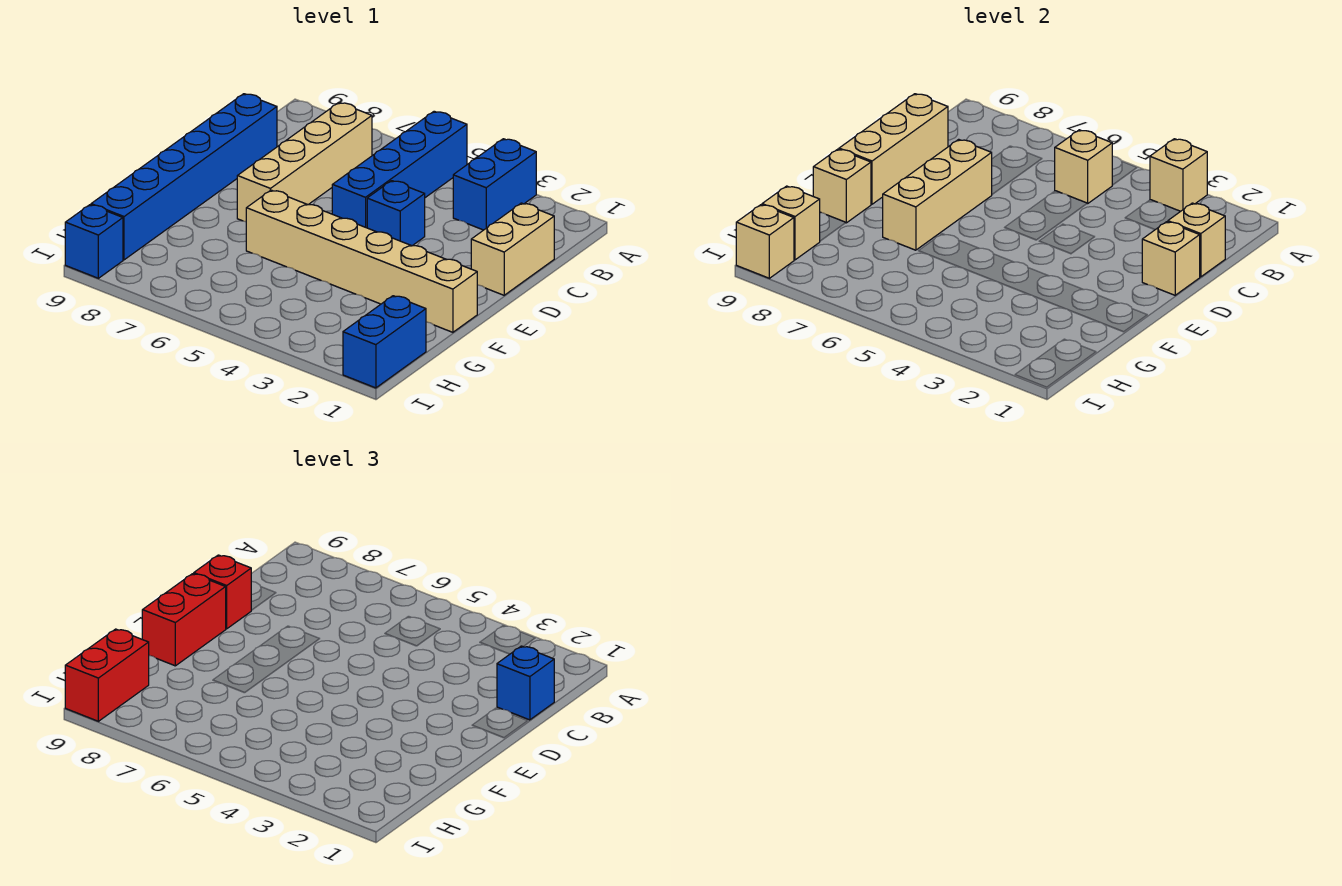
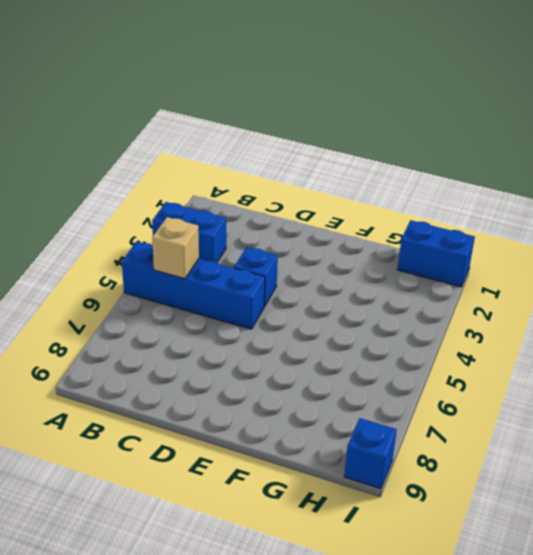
none -> tan 1x4 brick [237,103,372,222]
none -> tan 1x2 brick [471,203,554,295]
none -> blue 1x6 brick [91,94,277,260]

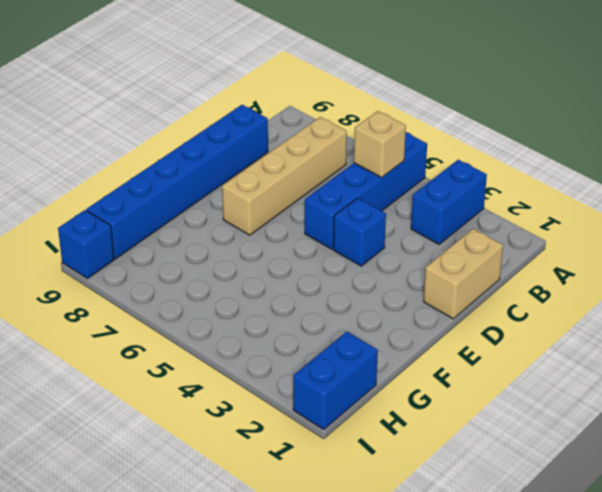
none -> tan 1x6 brick [246,190,477,332]
none -> tan 1x1 brick [1150,139,1207,211]
none -> tan 1x1 brick [1168,203,1225,277]

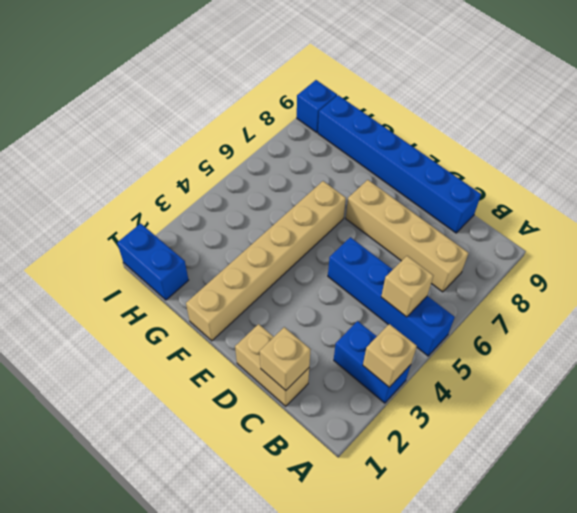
none -> blue 1x1 brick [367,181,425,246]
none -> tan 1x3 brick [839,94,948,204]
none -> tan 1x1 brick [1142,222,1200,295]

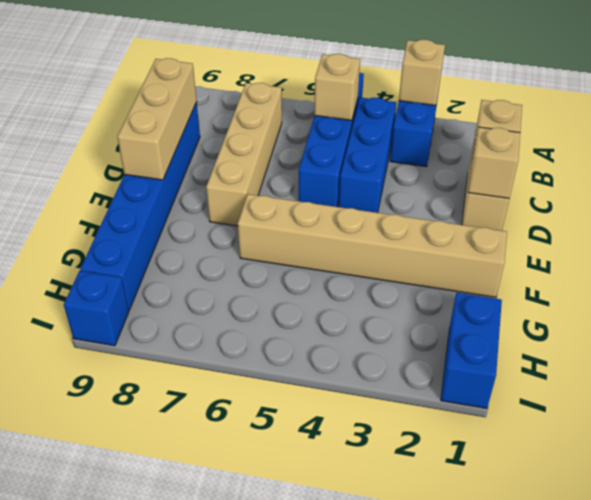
blue 1x3 brick [339,98,397,213] -> blue 1x1 brick [367,181,425,246]
none -> tan 1x3 brick [883,139,992,250]
none -> tan 1x1 brick [813,149,871,223]
none -> tan 1x1 brick [762,186,820,260]

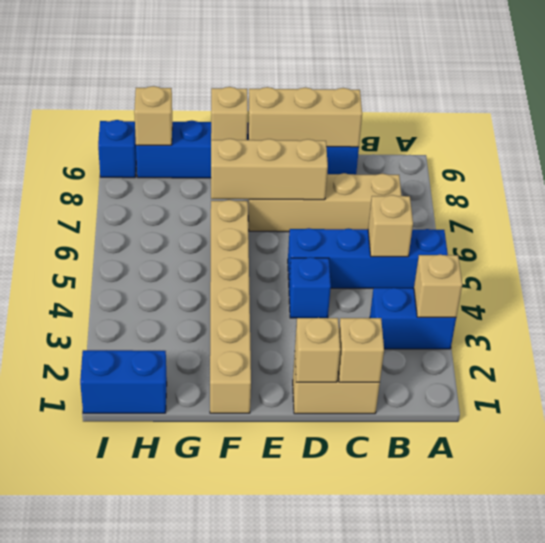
none -> tan 1x1 brick [736,205,794,278]
none -> blue 1x1 brick [497,646,554,720]
none -> red 1x1 brick [194,555,251,629]

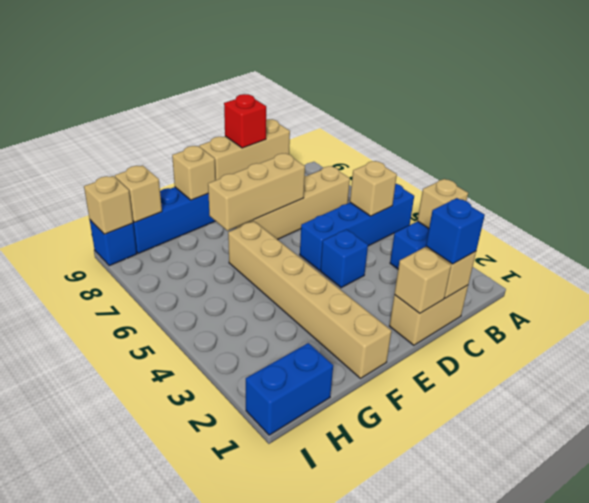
none -> red 1x2 brick [142,574,226,666]
none -> red 1x2 brick [65,629,149,721]

